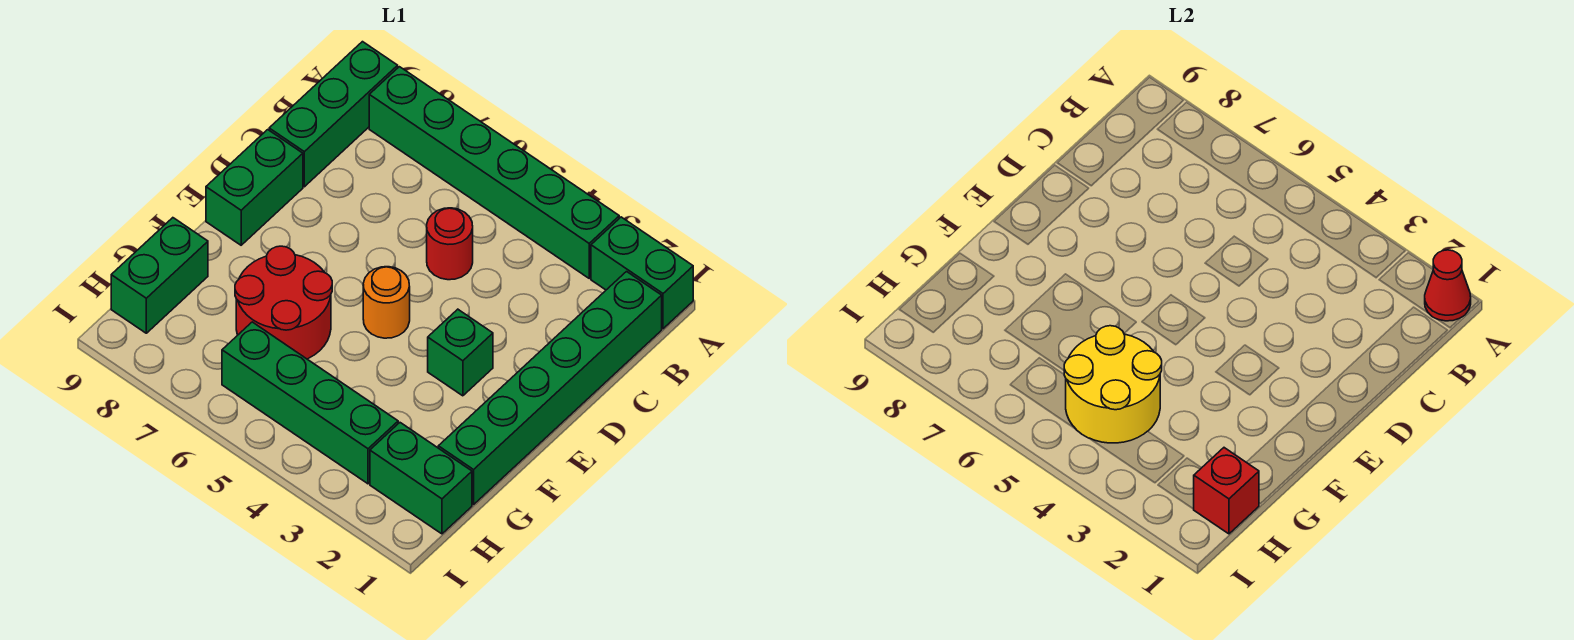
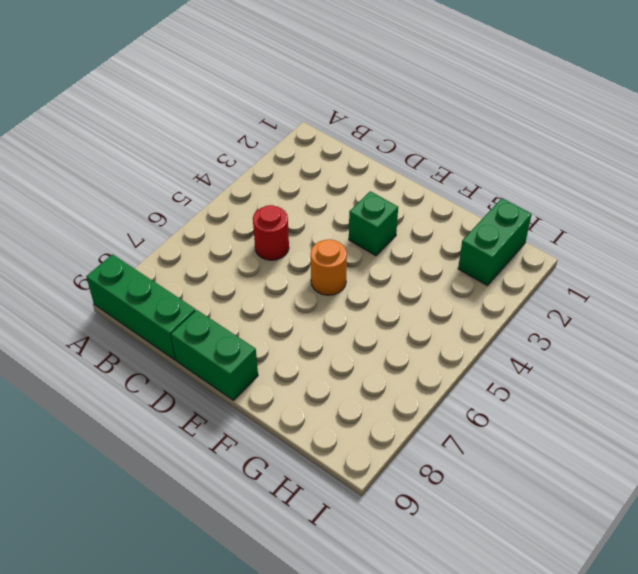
none -> green 1x2 brick [591,217,693,329]
none -> green 1x6 brick [369,67,619,278]
none -> green 1x6 brick [438,272,662,505]

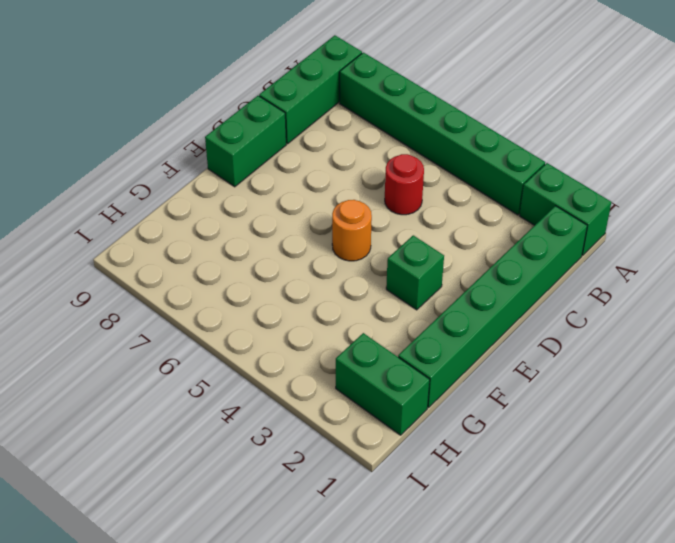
none -> red 2x2 round brick [235,246,332,359]
none -> green 1x2 brick [111,218,208,333]
none -> green 1x4 brick [222,322,398,484]

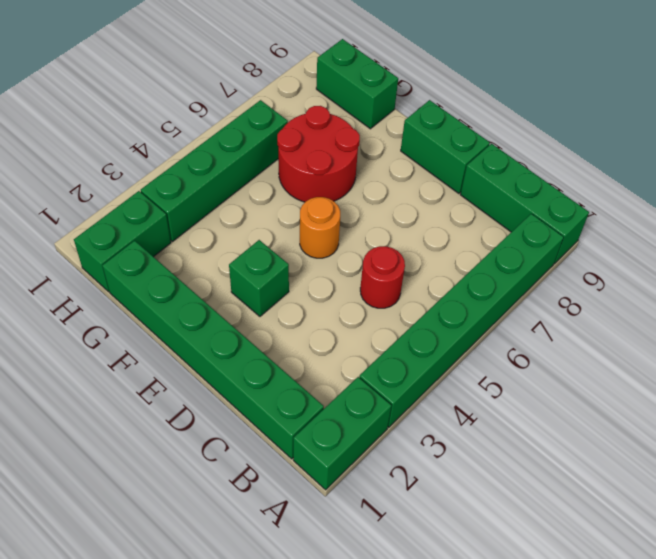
none -> red 1x1 cone [1425,250,1471,321]
none -> yellow 2x2 round brick [1064,326,1162,443]
none -> red 1x1 brick [1194,448,1259,534]

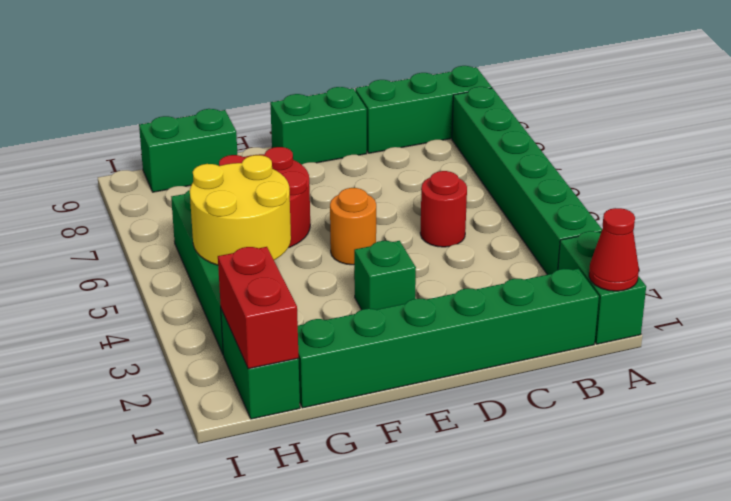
red 1x2 brick [218,247,299,369] -> red 1x1 brick [1194,448,1259,534]

